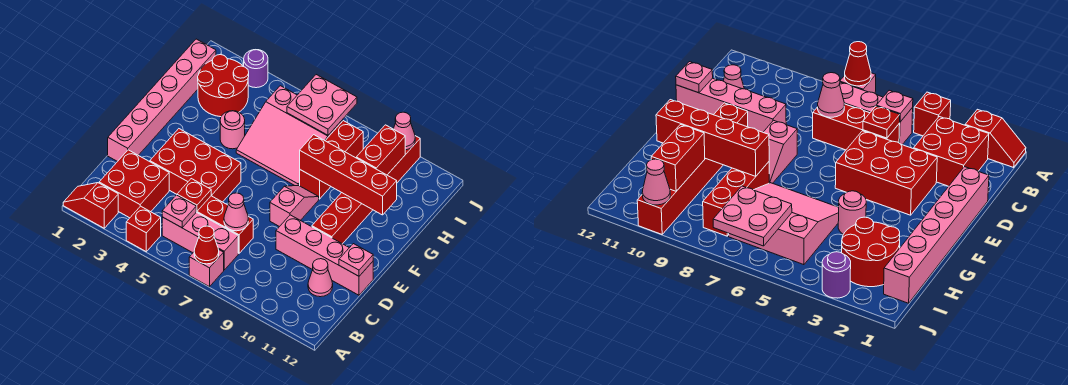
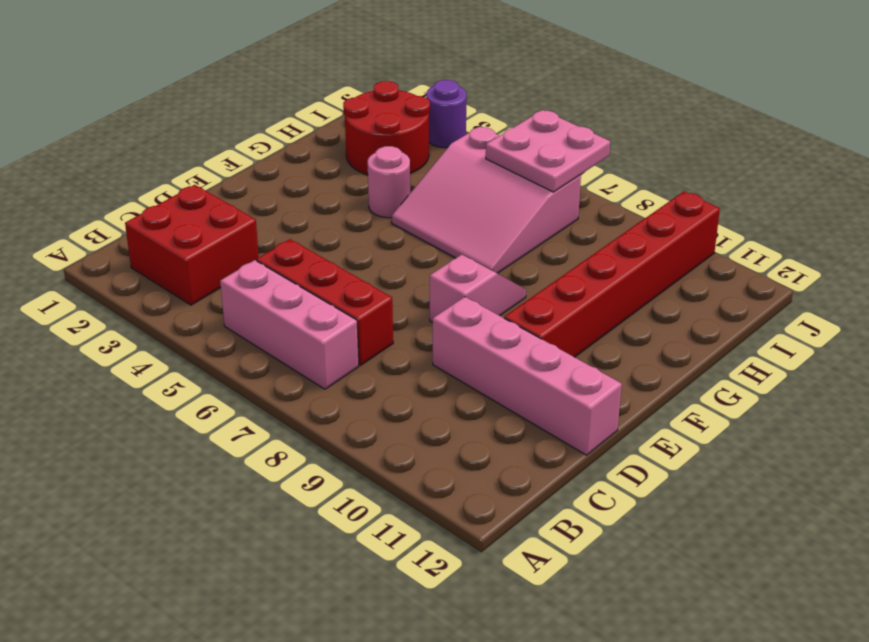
none -> red 1x2 slope [63,183,118,228]
none -> red 1x1 brick [126,206,161,251]
none -> pink 1x1 brick [189,250,224,287]

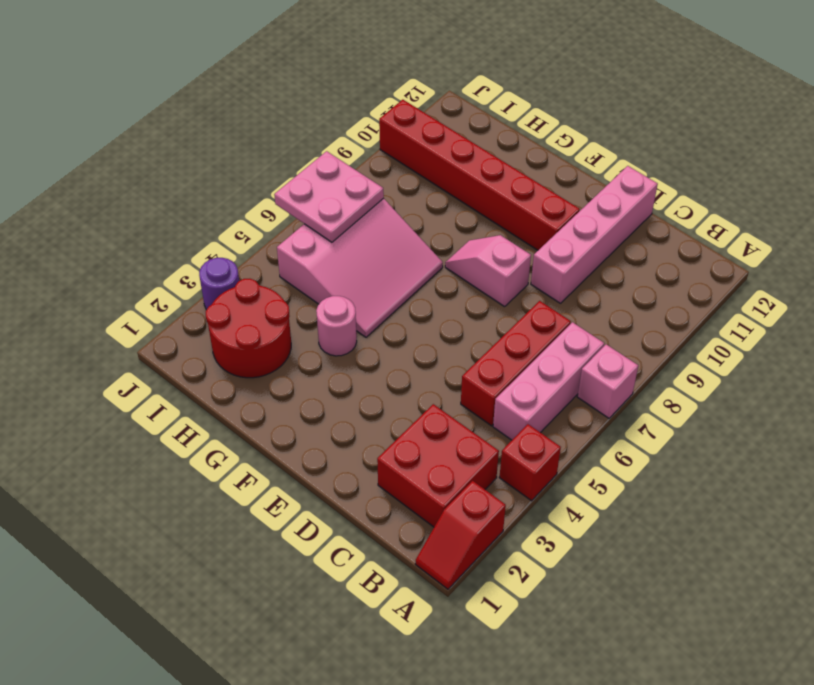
none -> pink 1x1 cone [308,259,333,297]
none -> pink 1x6 brick [108,39,216,162]
none -> red 2x3 brick [150,129,241,202]

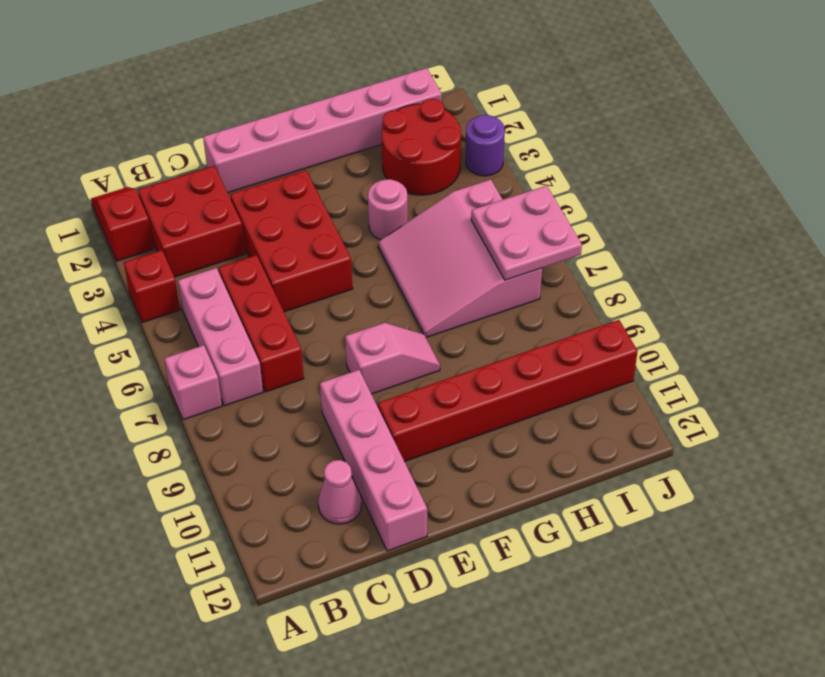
none -> red 1x3 brick [300,121,363,199]
none -> red 1x1 cone [194,226,219,264]
none -> pink 1x1 plate [162,195,196,228]

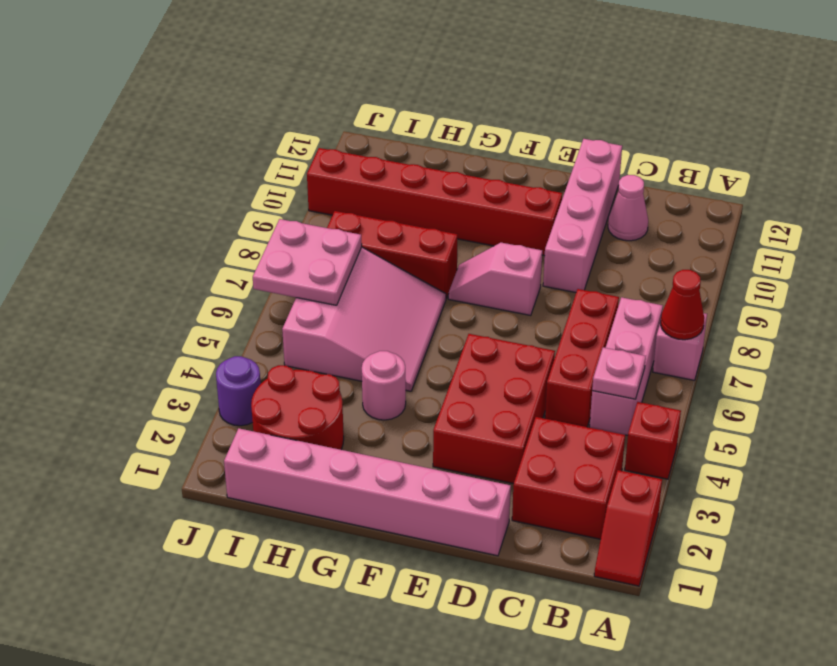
none -> red 1x1 plate [177,179,211,211]
none -> pink 1x1 cone [224,193,248,231]
none -> pink 1x1 plate [339,244,373,276]

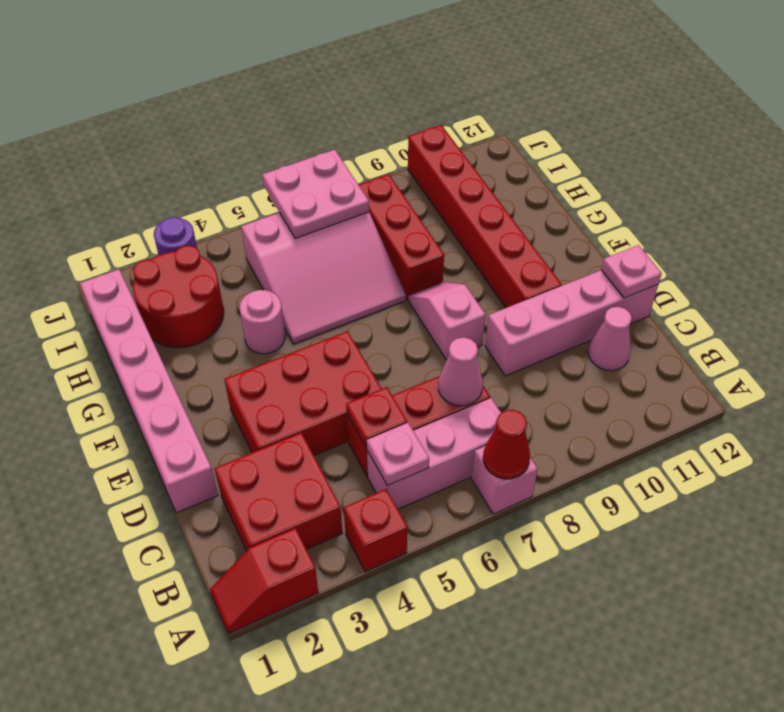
none -> red 1x4 brick [300,135,397,215]
none -> red 1x2 brick [356,125,405,175]
none -> pink 1x1 cone [394,112,415,150]

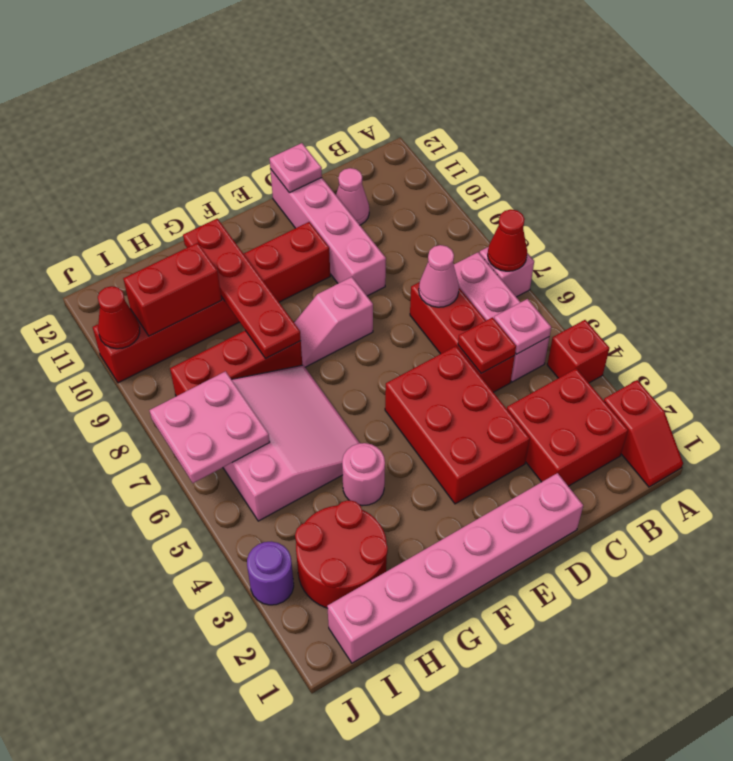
red 1x4 plate [183,219,301,359] -> red 1x4 brick [300,135,397,215]
red 1x1 cone [98,286,140,349] -> pink 1x1 cone [394,112,415,150]

